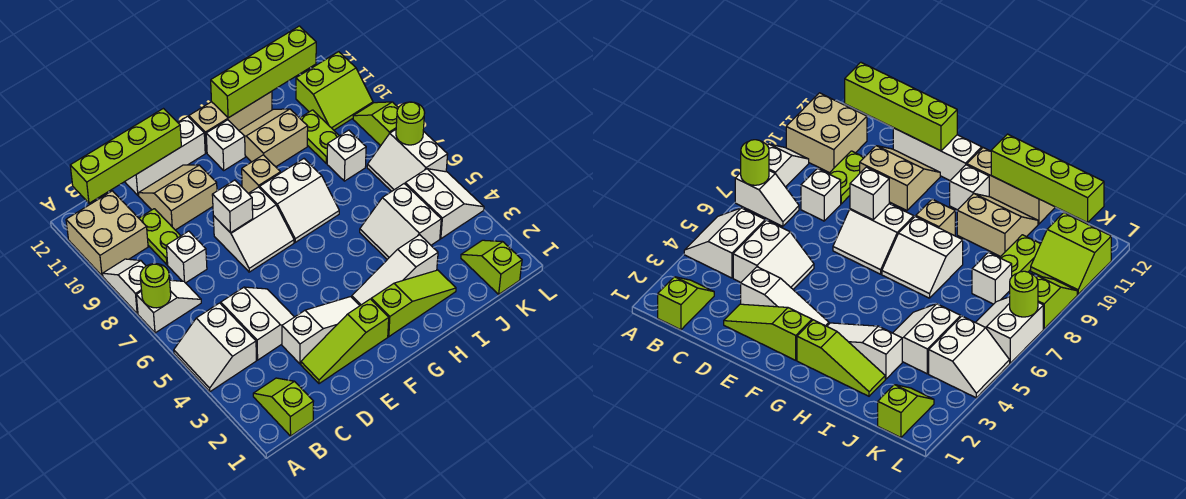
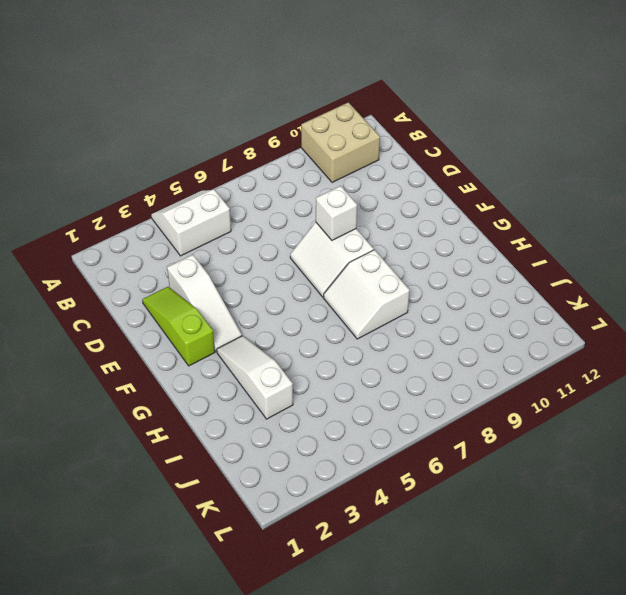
none -> white 1x2 slope [136,280,201,333]
none -> white 1x2 slope [103,259,146,314]
none -> lime 1x2 slope [253,378,314,436]
none -> white 2x2 slope [221,287,294,360]

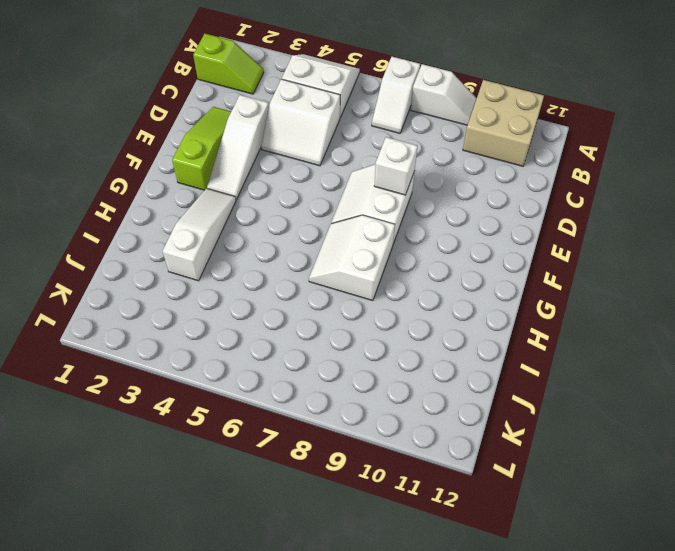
none -> white 1x1 brick [166,231,207,283]
none -> lime 1x2 plate [139,209,180,265]
none -> tan 2x2 slope [138,165,217,230]
none -> white 1x3 brick [125,116,205,195]

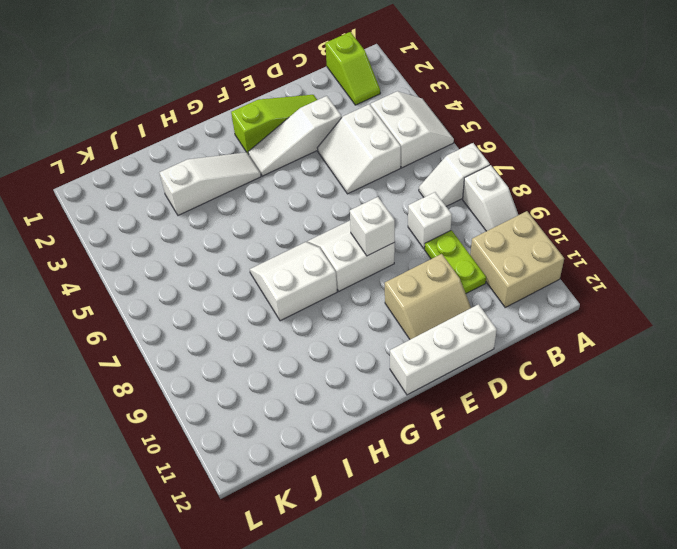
none -> lime 1x3 slope [371,270,456,337]
none -> tan 1x1 brick [242,155,280,193]
none -> white 1x1 brick [206,120,245,170]
none -> tan 1x3 brick [189,91,272,153]

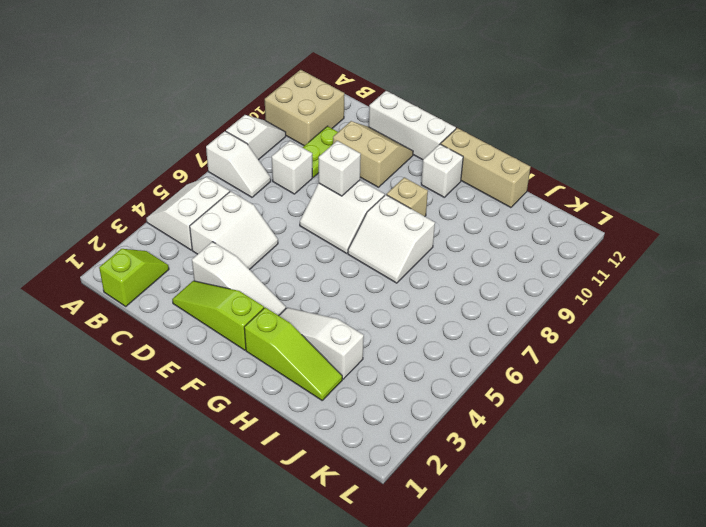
none -> tan 2x2 slope [239,109,308,167]
none -> white 2x2 slope [360,184,441,259]
none -> white 1x1 brick [327,130,366,181]
none -> lime 1x2 plate [300,110,339,163]

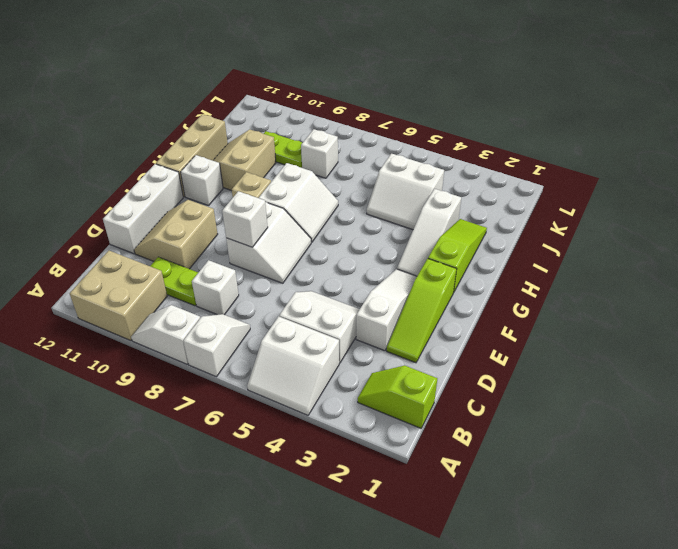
none -> lime 1x2 slope [461,240,522,294]
none -> white 2x2 slope [405,169,484,239]
none -> white 2x2 slope [367,130,448,191]
none -> lime 2x2 slope [296,52,373,130]

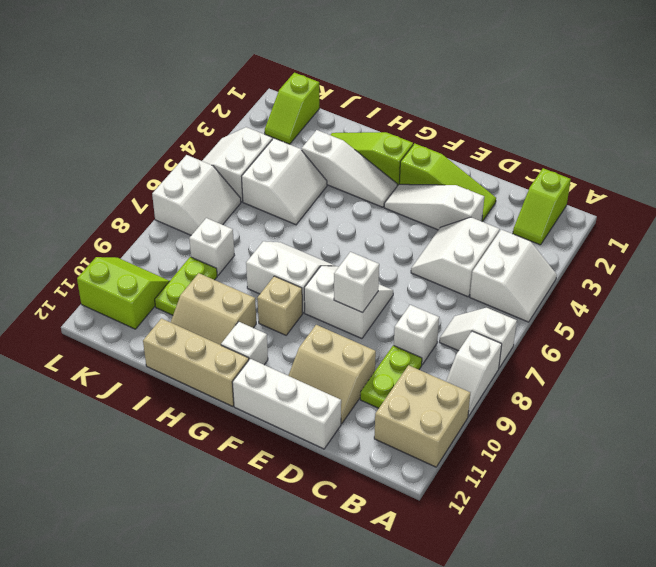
none -> lime 1x2 slope [353,102,398,146]
none -> lime 1x1 round brick [140,264,171,308]
none -> lime 1x4 brick [70,109,181,203]
none -> lime 1x4 brick [211,26,316,118]

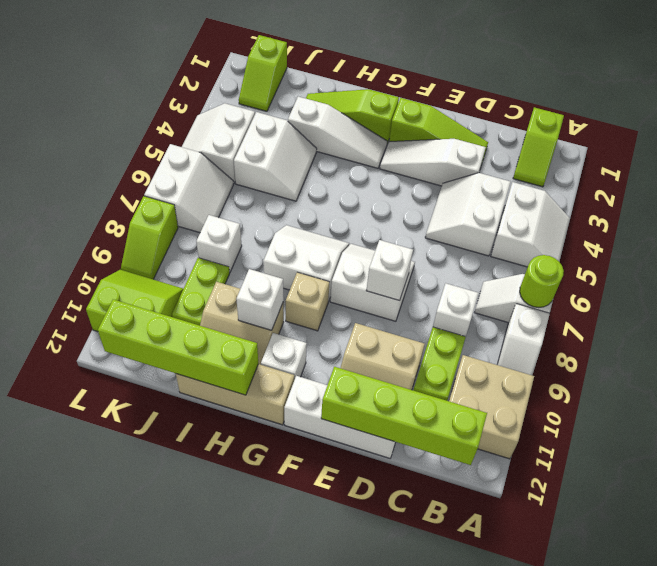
white 1x1 brick [236,269,283,330] -> none
none -> lime 1x1 round brick [396,102,425,145]

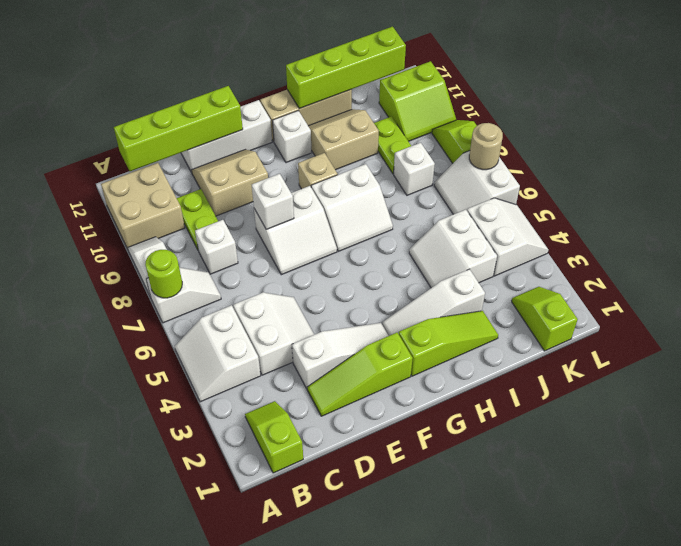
tan 1x1 round brick [469,123,503,170] -> lime 1x1 round brick [396,102,425,145]

